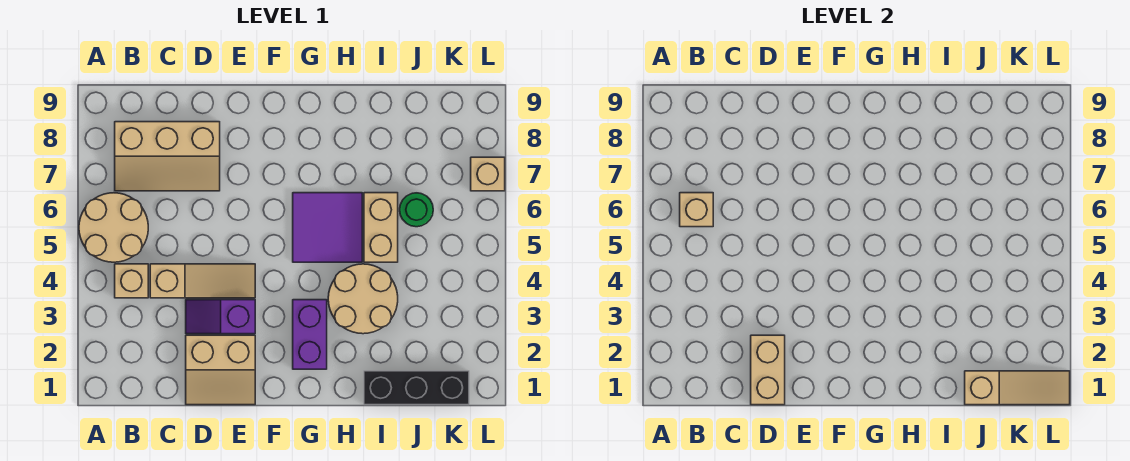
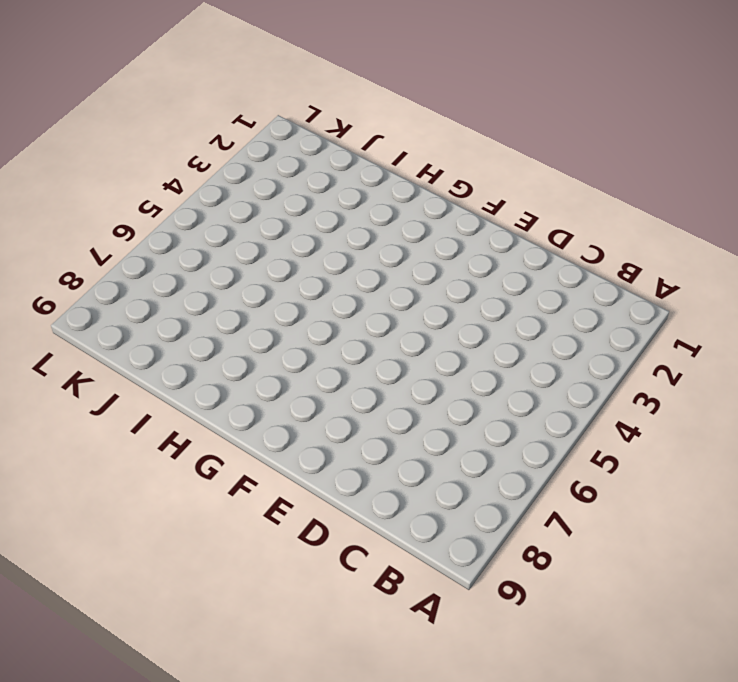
none -> tan 2x2 round brick [79,193,148,262]
none -> tan 1x1 brick [115,264,148,298]
none -> tan 2x3 slope [115,122,220,191]

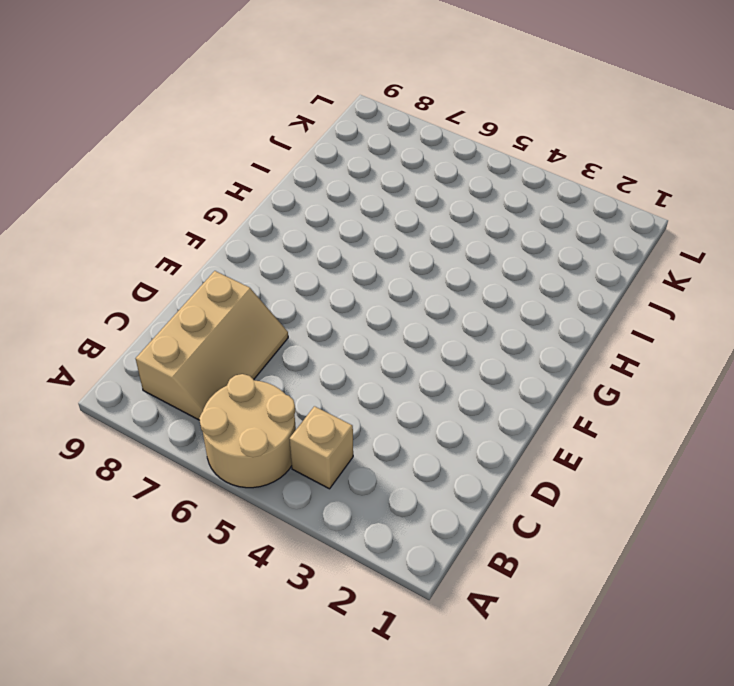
none -> tan 1x3 slope [150,264,255,298]
none -> tan 2x2 slope [186,335,255,405]
none -> purple 1x2 slope [186,300,255,334]

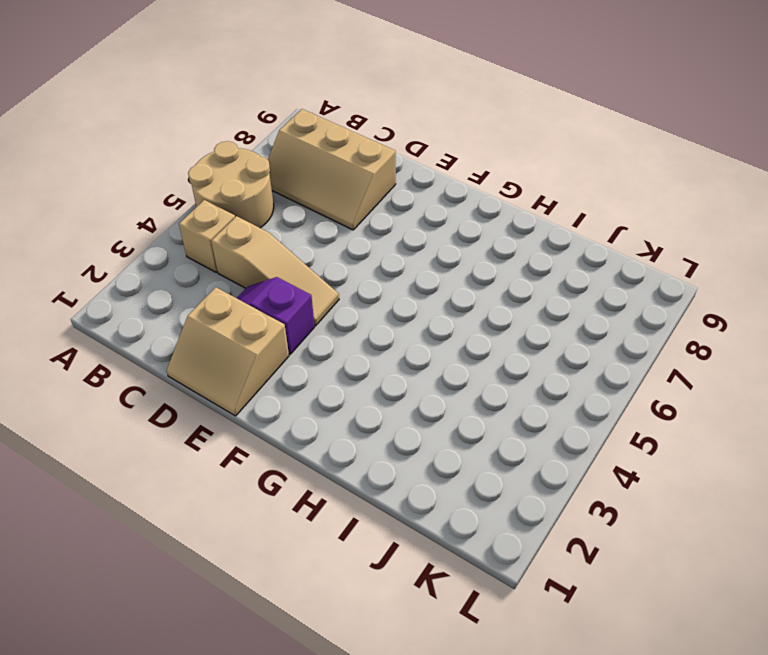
none -> purple 1x2 brick [293,300,327,369]
none -> purple 2x2 tile [293,193,362,262]
none -> tan 2x2 round brick [328,264,398,334]

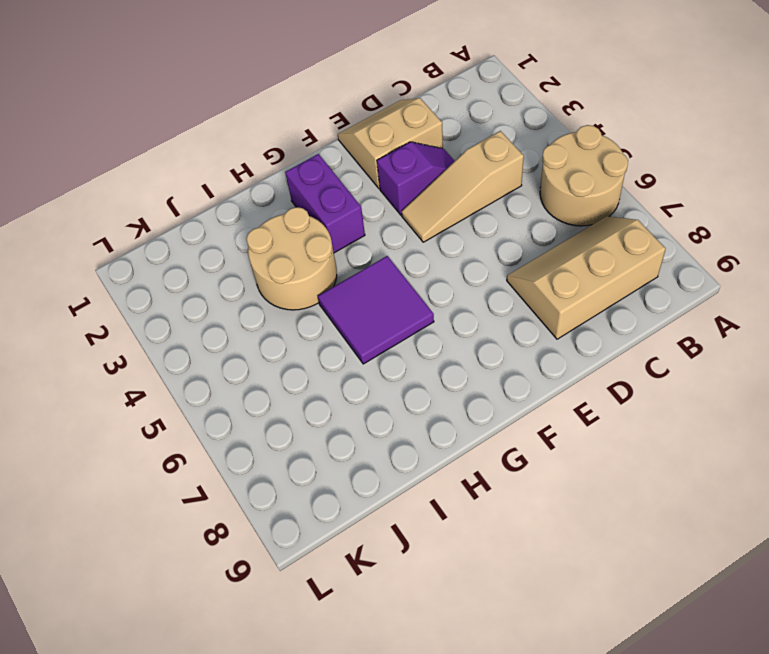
none -> tan 1x1 brick [115,264,148,298]
none -> black 1x3 brick [364,371,469,405]
none -> tan 1x2 brick [364,193,398,262]

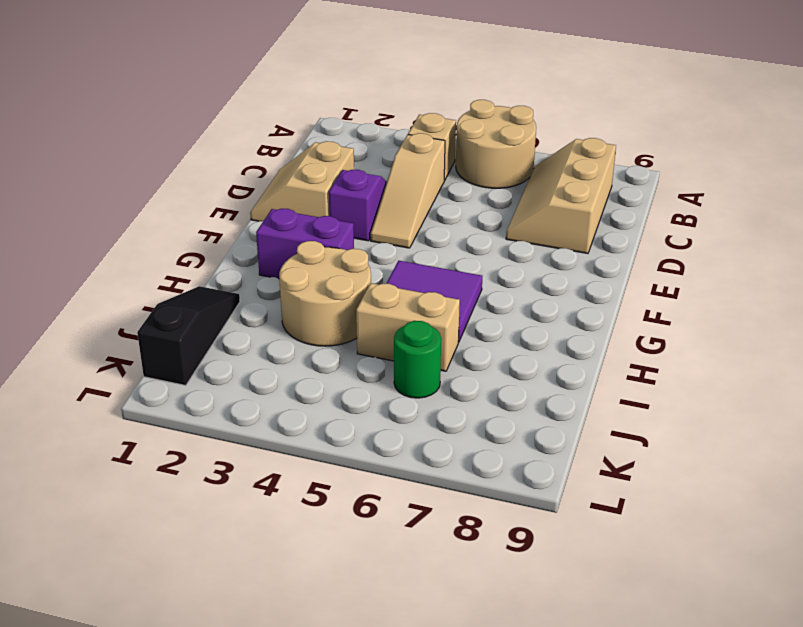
black 1x3 slope [137,286,240,385] -> black 1x3 brick [364,371,469,405]
none -> tan 1x1 brick [471,157,505,191]
none -> tan 1x1 brick [680,193,713,227]
none -> tan 1x2 brick [751,335,785,405]

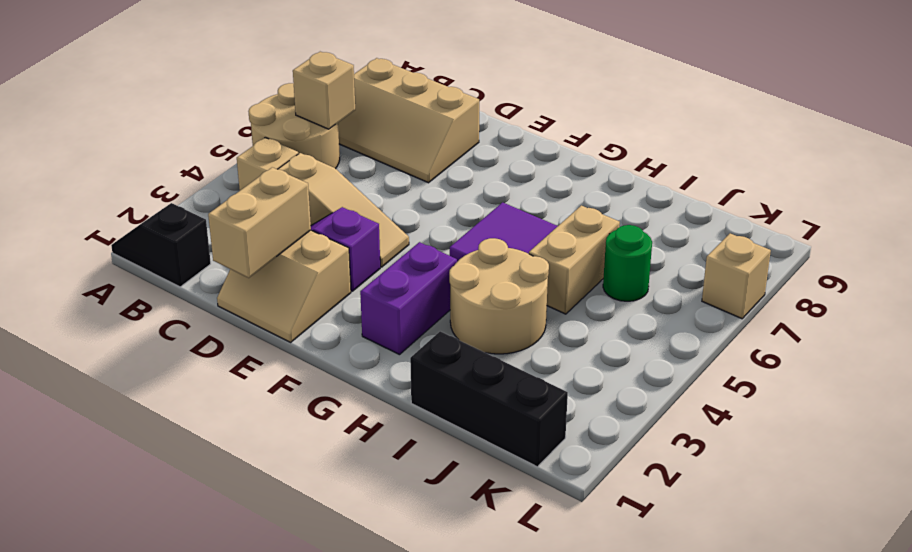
black 1x2 slope [111,203,211,287] -> none
none -> tan 1x3 slope [965,371,1070,405]

